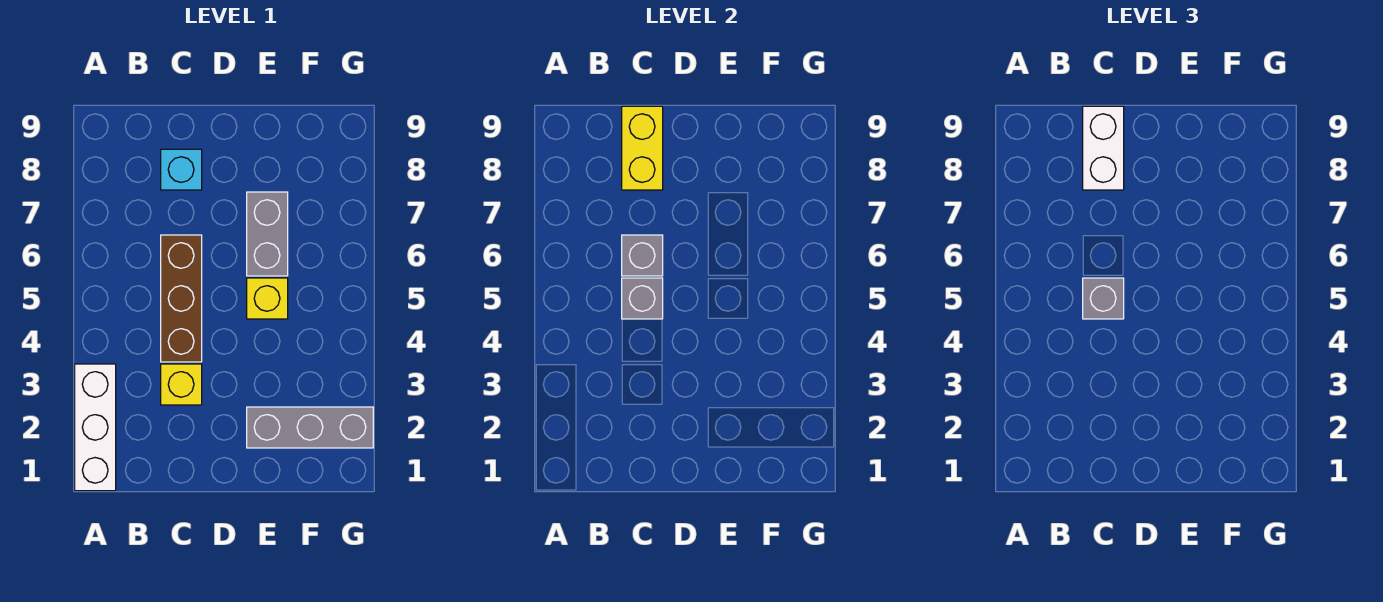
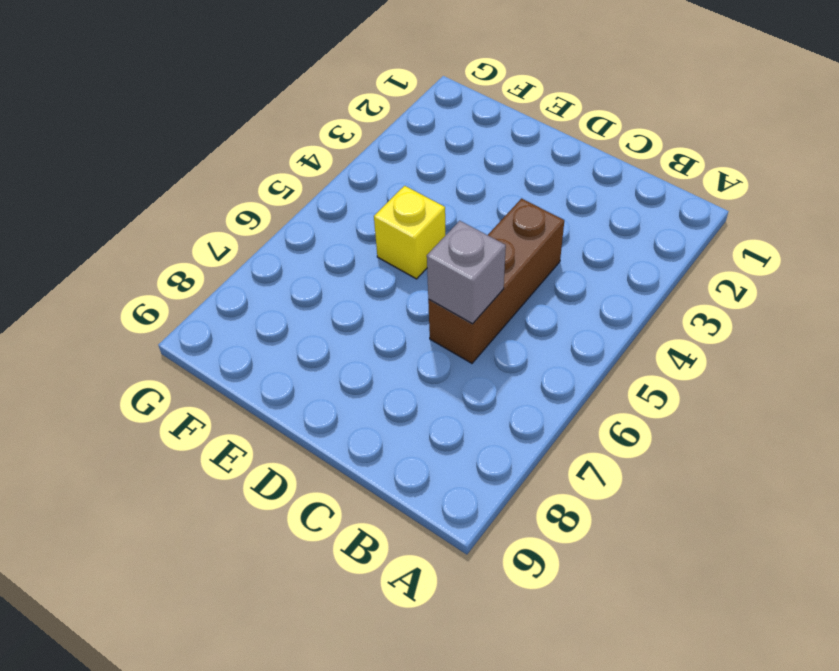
none -> white 1x3 brick [75,364,116,491]
none -> yellow 1x1 brick [161,364,202,405]
none -> cyan 1x1 brick [161,149,202,190]

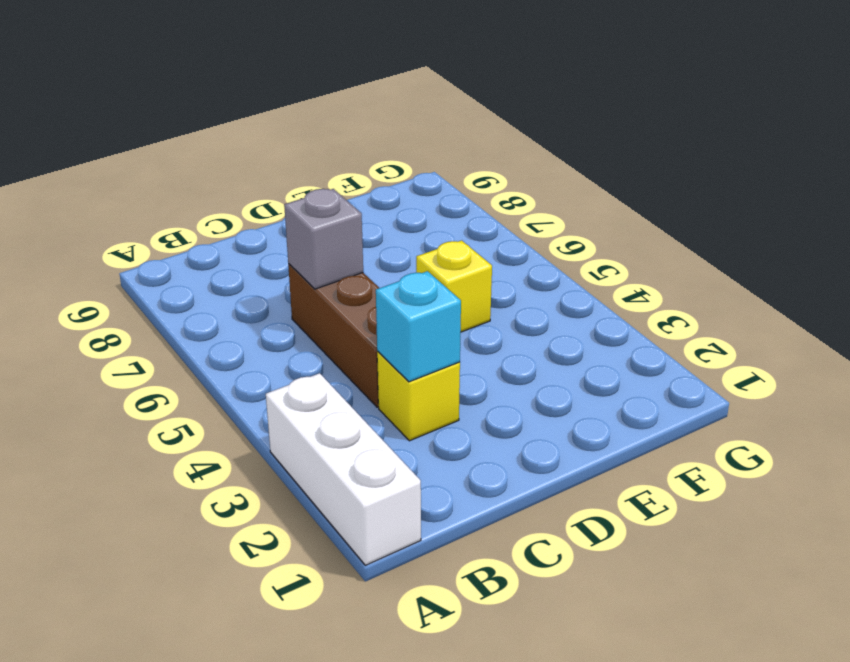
cyan 1x1 brick [376,271,461,382] -> cyan 1x1 brick moved to [161,149,202,190]
none -> grey 1x3 brick [247,407,373,448]
none -> grey 1x2 brick [247,192,288,276]
none -> grey 1x1 brick [622,278,663,319]

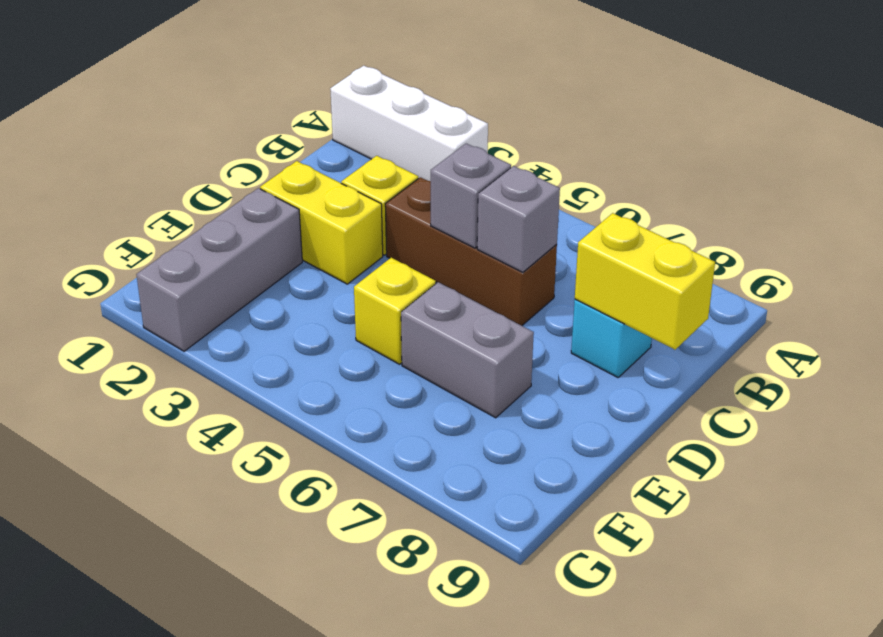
yellow 1x2 brick [260,161,383,284] -> none
none -> grey 1x1 brick [1083,278,1124,319]
none -> white 1x2 brick [1083,106,1124,190]

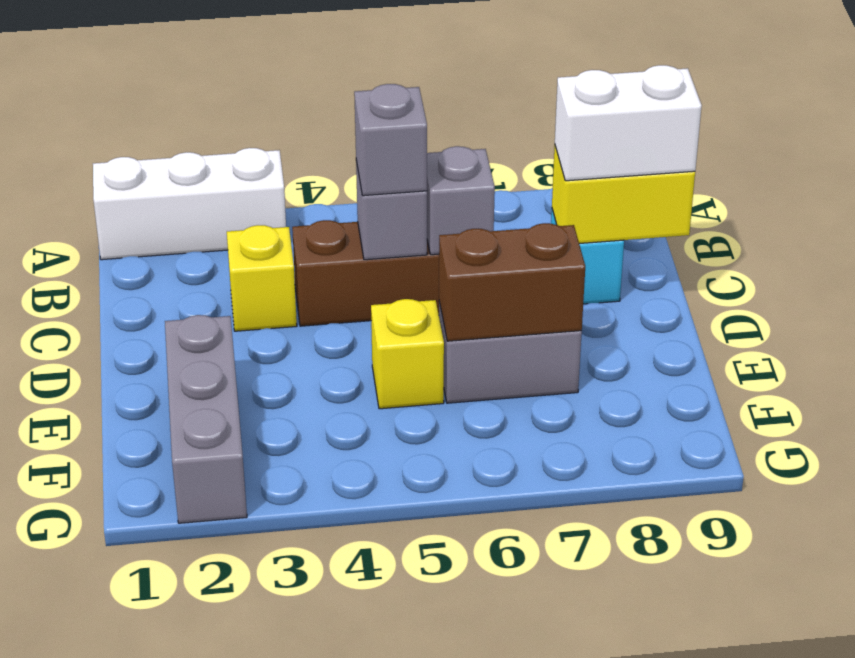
brown 1x2 brick [439,223,585,341] -> none

